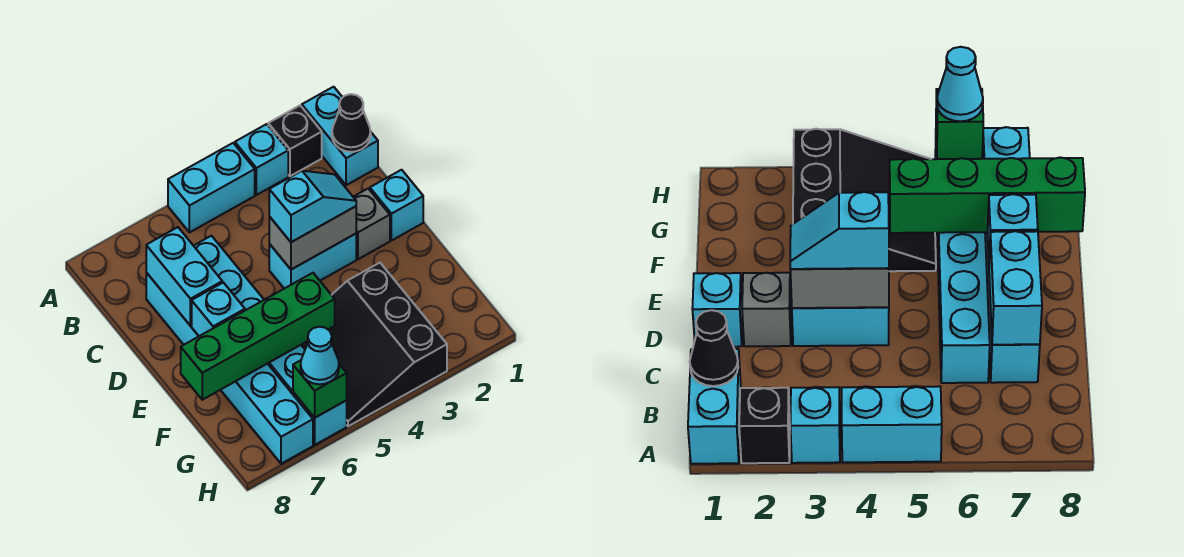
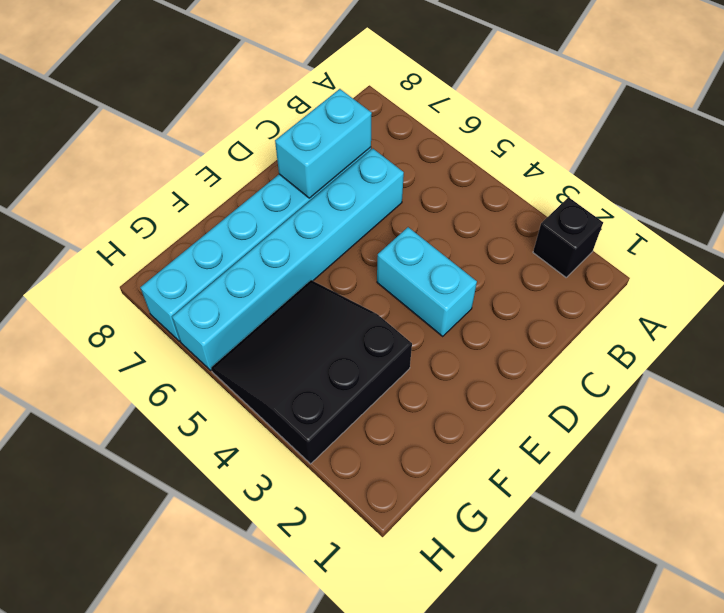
none -> cyan 1x2 brick [302,87,378,185]
none -> cyan 1x1 brick [235,124,288,195]
none -> cyan 1x2 brick [168,143,255,232]

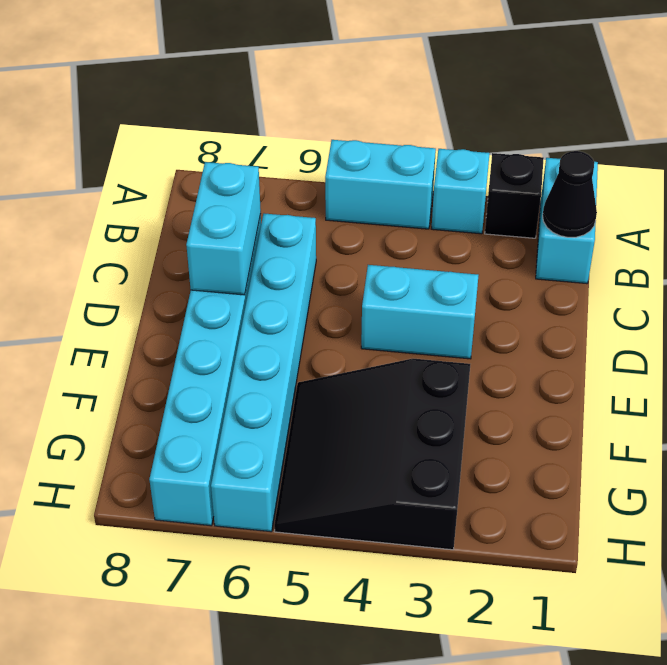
none -> cyan 1x1 brick [370,170,423,241]
none -> grey 1x1 brick [354,189,390,259]
none -> grey 1x2 brick [269,206,356,270]

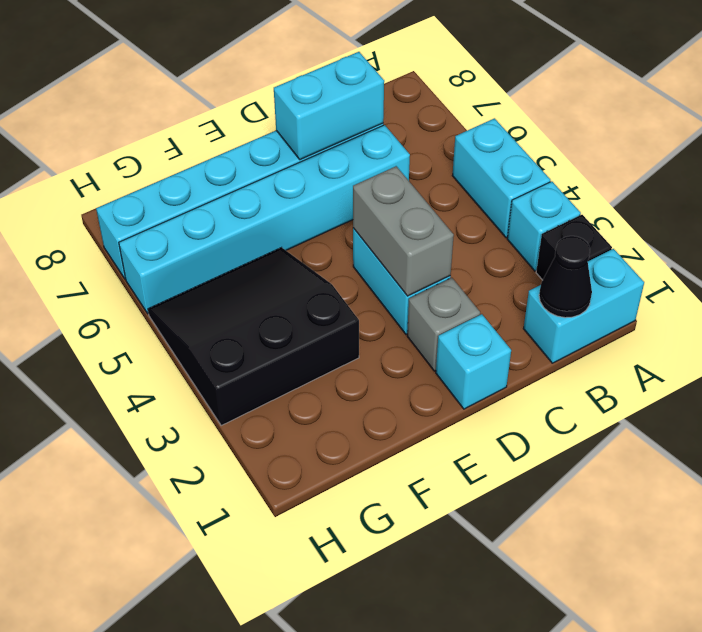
none -> cyan 1x1 brick [192,283,245,336]
none -> green 1x4 brick [181,273,335,400]
none -> green 1x1 brick [293,360,347,418]

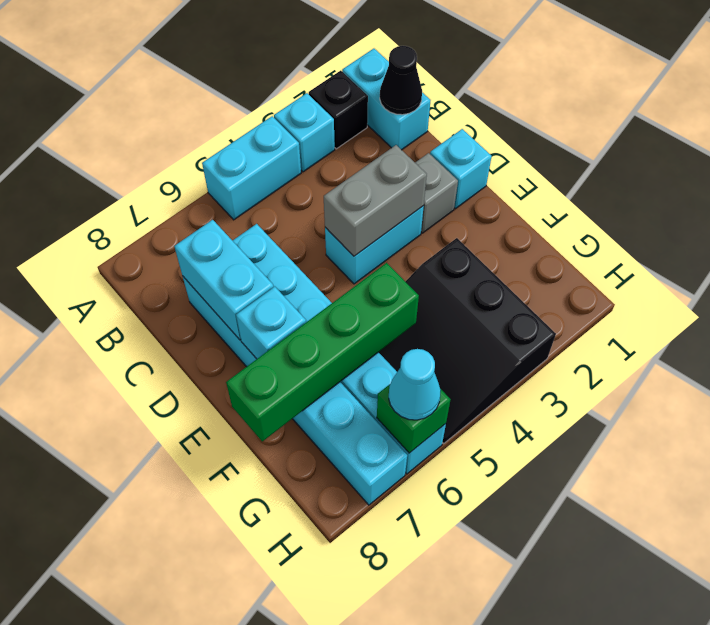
none -> cyan 1x2 slope [269,171,356,242]

